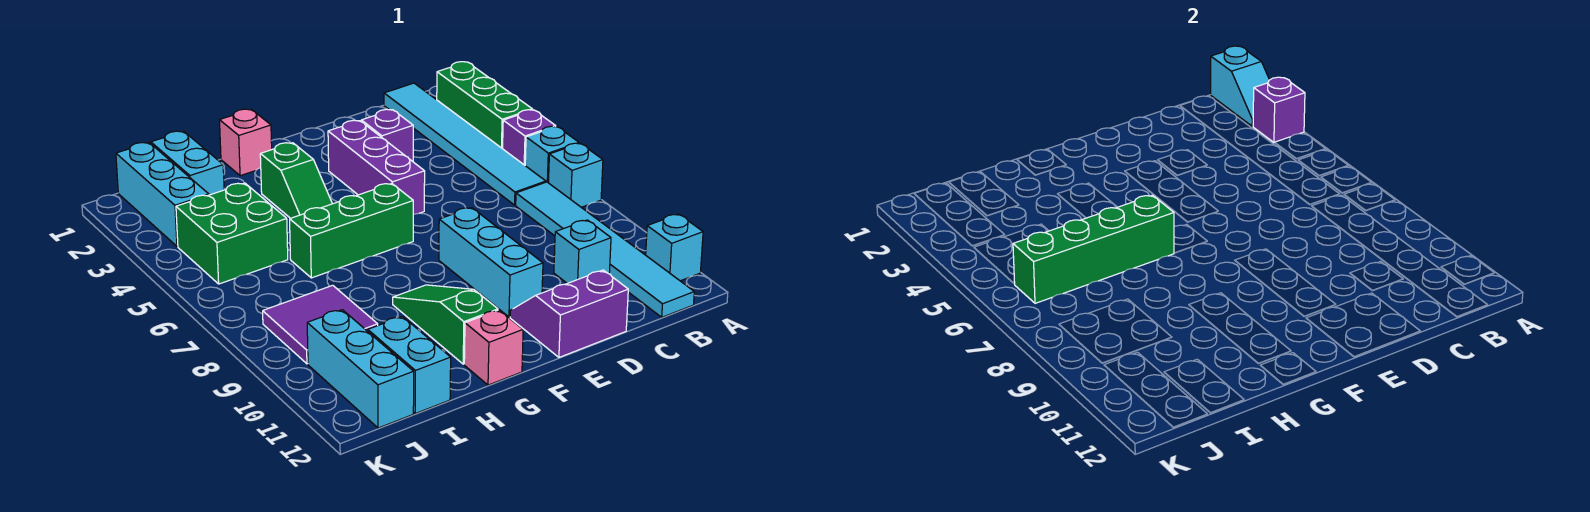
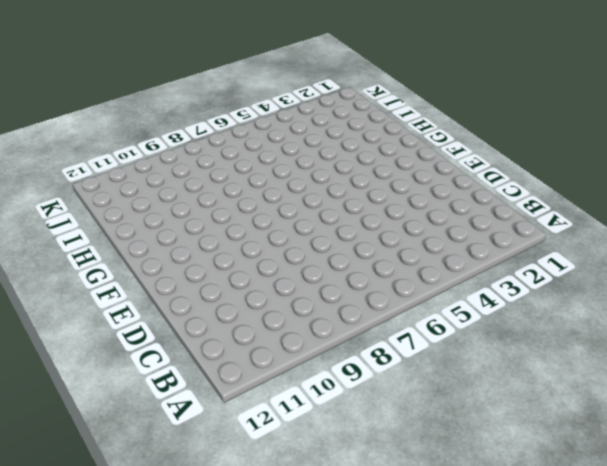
none -> green 1x3 brick [437,62,533,149]
none -> purple 1x1 brick [503,110,556,165]
none -> cyan 1x1 brick [525,126,579,183]

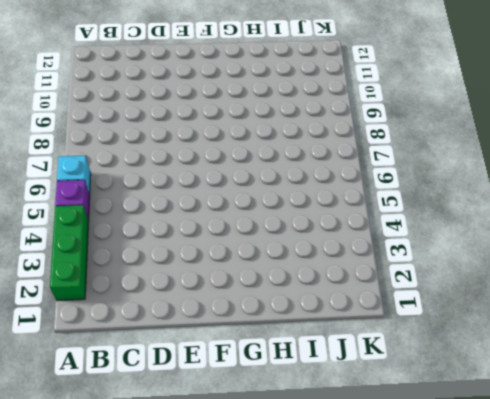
none -> cyan 1x1 brick [549,143,603,207]
none -> cyan 1x1 brick [646,214,703,281]
none -> cyan 1x6 tile [384,83,546,205]

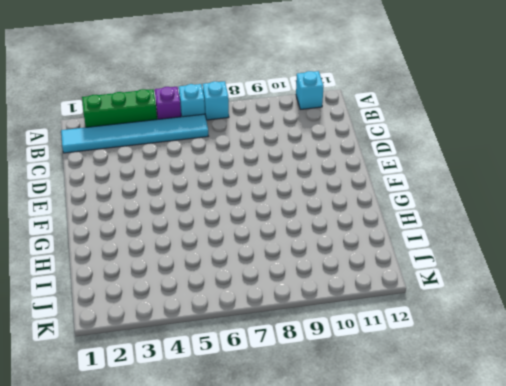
none -> cyan 1x6 tile [516,182,694,317]
none -> cyan 1x1 brick [554,220,611,283]
none -> purple 1x1 brick [361,109,413,161]

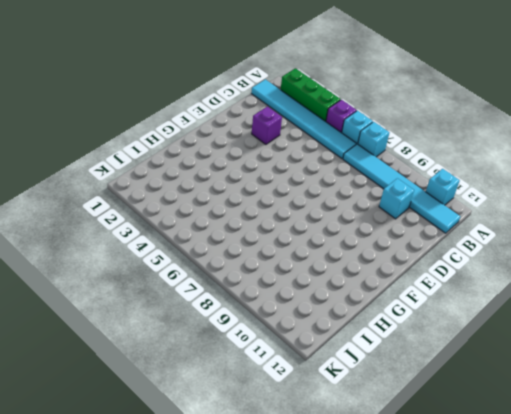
none -> purple 2x2 slope [510,270,628,357]
none -> purple 1x3 brick [328,120,425,214]
none -> cyan 1x3 brick [439,208,543,317]

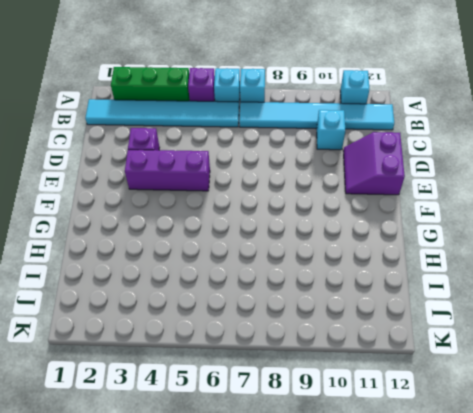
none -> cyan 1x3 brick [439,208,543,317]
none -> green 1x3 brick [290,183,413,278]
none -> pink 1x1 brick [220,109,272,176]

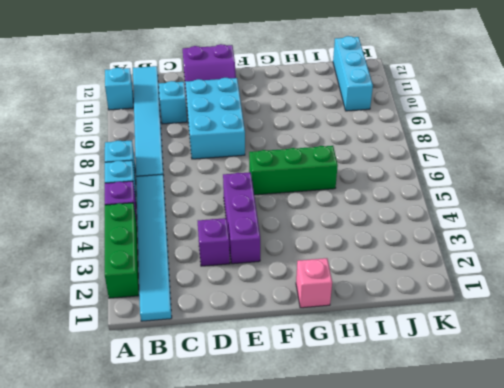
cyan 2x3 brick [185,78,245,159] -> cyan 1x3 brick [439,208,543,317]
none -> green 1x2 slope [260,143,332,218]
none -> green 1x3 slope [393,285,498,364]
none -> pink 1x1 brick [464,310,523,385]

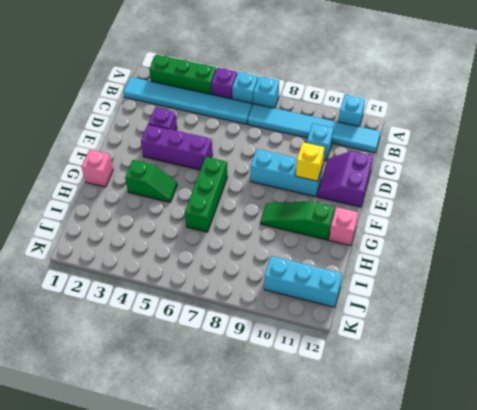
yellow 1x1 brick [296,142,324,181] -> none
none -> cyan 1x2 brick [151,131,224,195]
none -> green 2x2 brick [176,183,288,284]
none -> purple 2x2 tile [263,285,378,364]

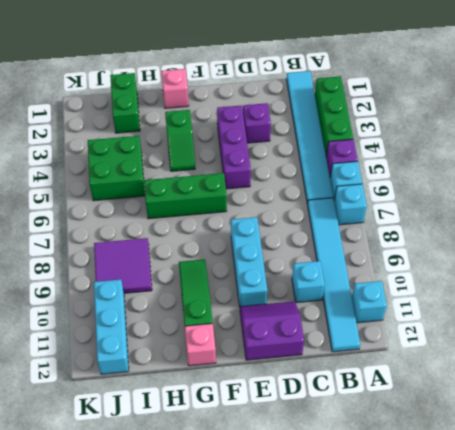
green 1x2 brick [110,73,140,133] -> cyan 1x2 brick [151,131,224,195]
none -> cyan 1x2 brick [368,317,451,413]
none -> cyan 1x3 brick [116,143,209,246]
none -> cyan 1x2 slope [1211,46,1269,126]

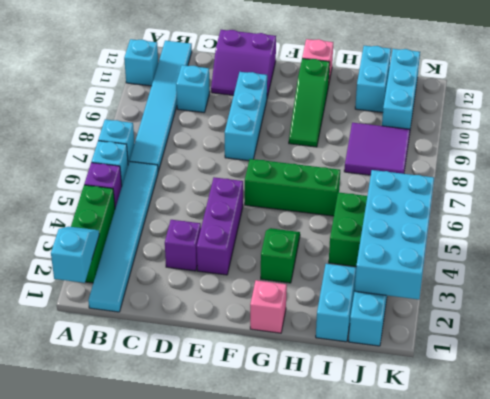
cyan 2x4 brick [355,170,434,299] -> none
none -> purple 1x1 brick [1253,77,1305,143]
none -> green 1x4 brick [1013,195,1174,303]

